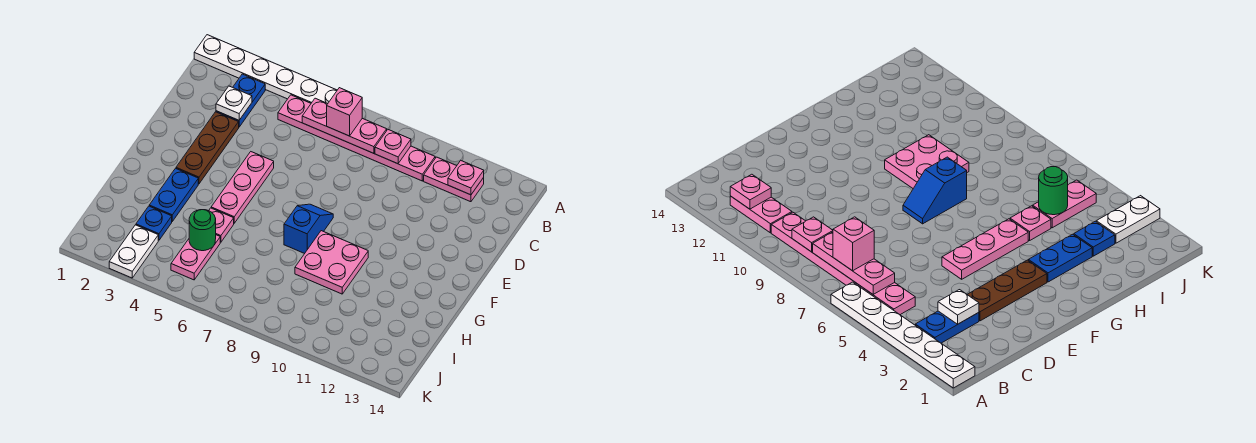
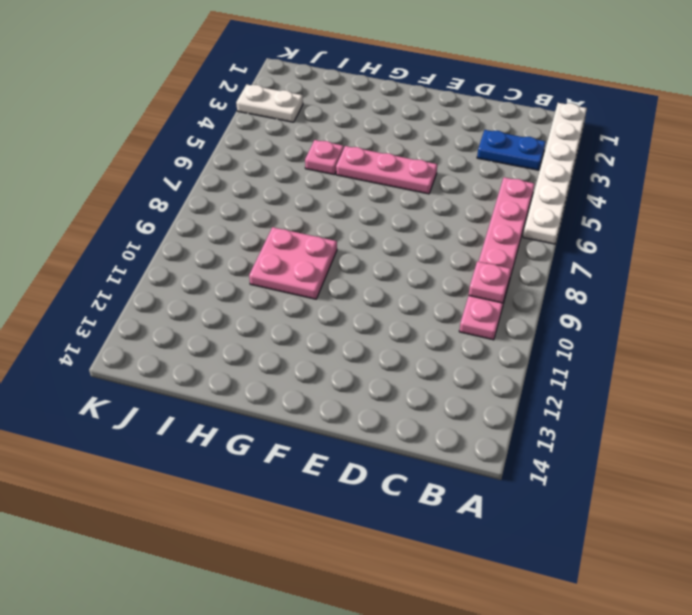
none -> pink 1x2 plate [424,157,484,202]
none -> brown 1x3 plate [176,112,239,184]
none -> blue 1x2 slope [284,204,333,254]

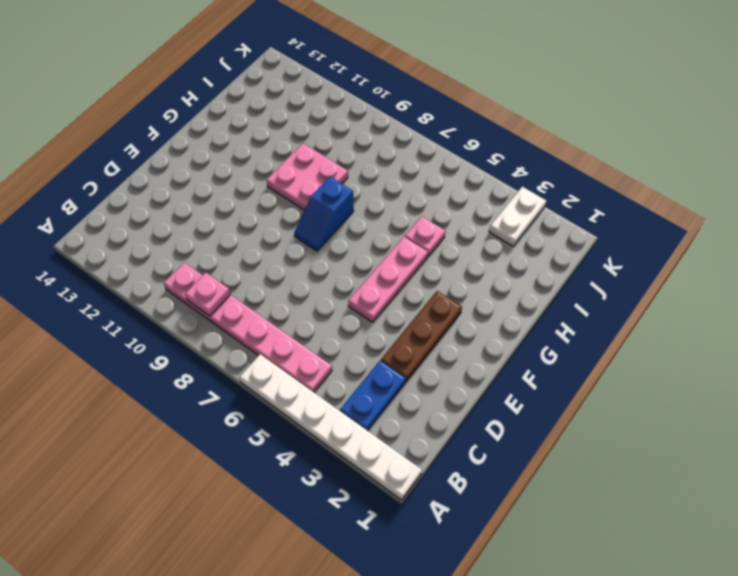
none -> pink 1x2 plate [424,157,484,202]
none -> blue 1x2 plate [149,168,198,221]
none -> blue 1x1 plate [136,206,172,240]

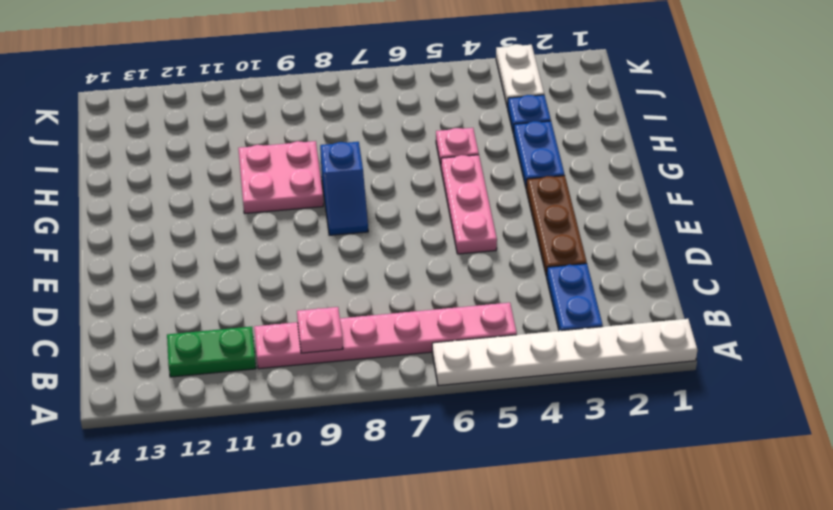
green 1x2 plate [167,327,256,377] -> pink 1x2 plate [424,157,484,202]
none -> pink 1x2 plate [171,235,220,280]
none -> pink 1x3 plate [302,98,387,153]
none -> pink 1x1 plate [448,161,484,195]

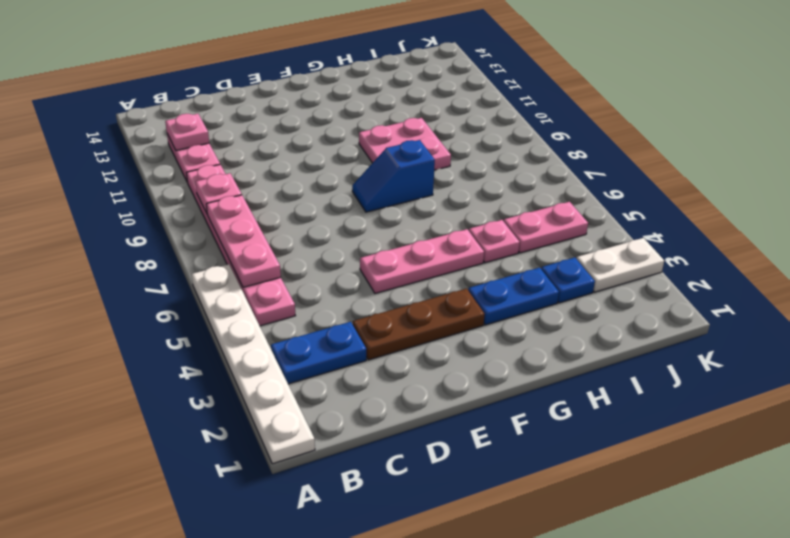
none -> white 1x1 plate [216,86,252,120]
none -> green 1x1 round brick [189,210,216,251]
none -> pink 1x1 brick [327,88,362,136]

